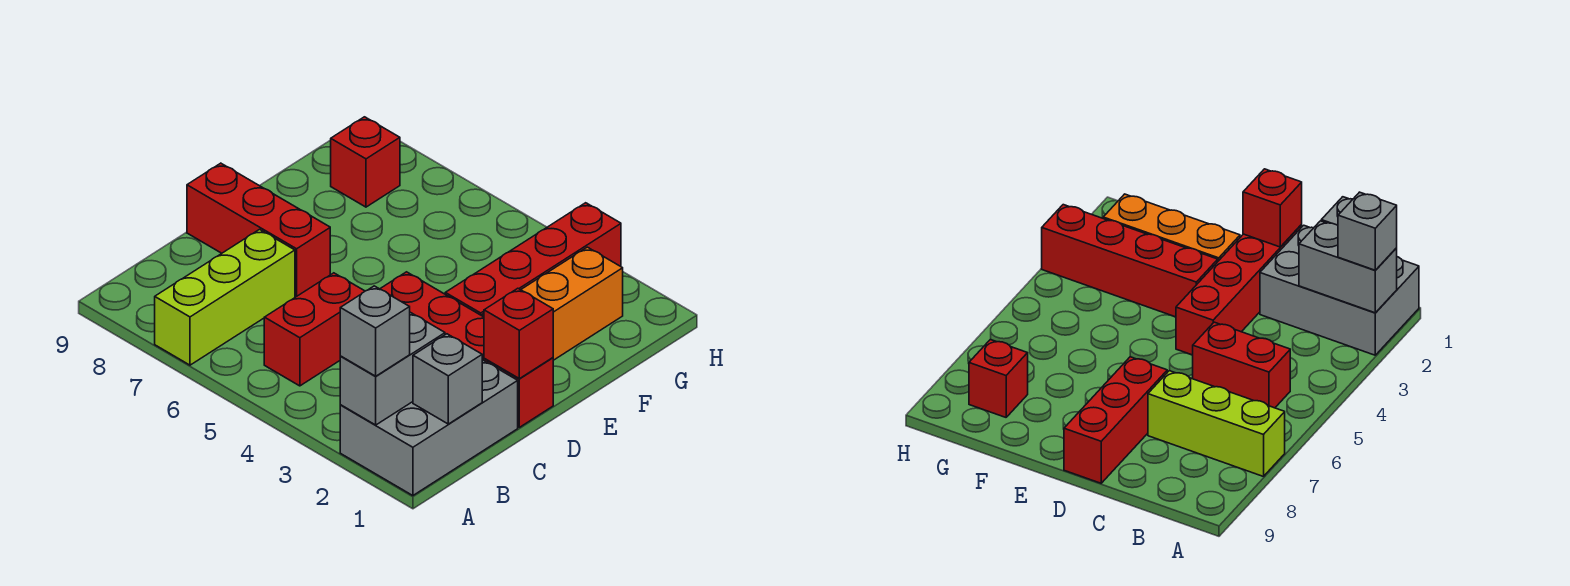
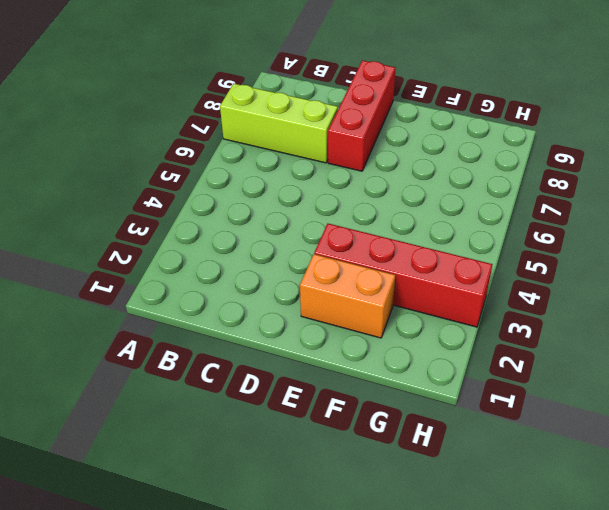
orange 1x2 brick [300,254,395,338] -> orange 1x3 brick [482,247,623,360]
none -> grey 2x3 brick [340,360,518,496]
none -> red 1x2 brick [264,273,365,386]
none -> red 1x4 brick [380,272,553,427]

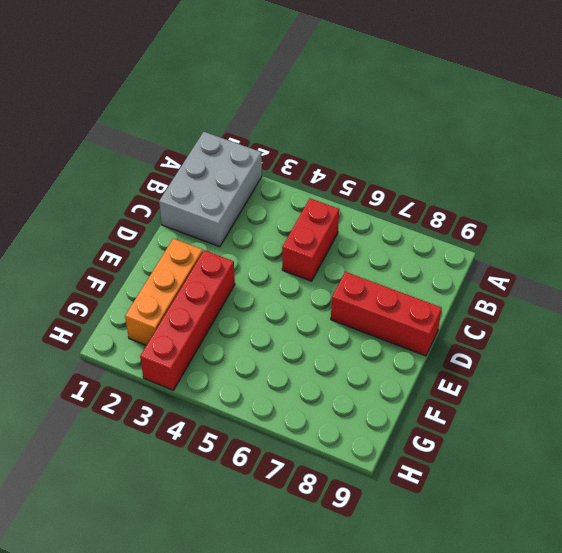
none -> lime 1x3 brick [155,229,295,365]
none -> red 1x4 brick [380,272,553,427]
none -> red 1x1 brick [331,117,400,207]

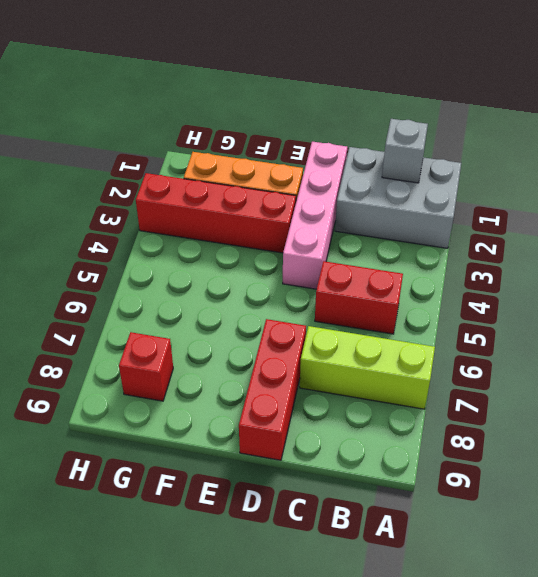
pink 1x4 brick [283,142,347,289] -> red 1x4 brick [380,272,553,427]
none -> grey 1x2 brick [340,312,445,425]
none -> red 1x1 brick [484,288,553,379]
none -> grey 1x1 brick [340,286,410,376]

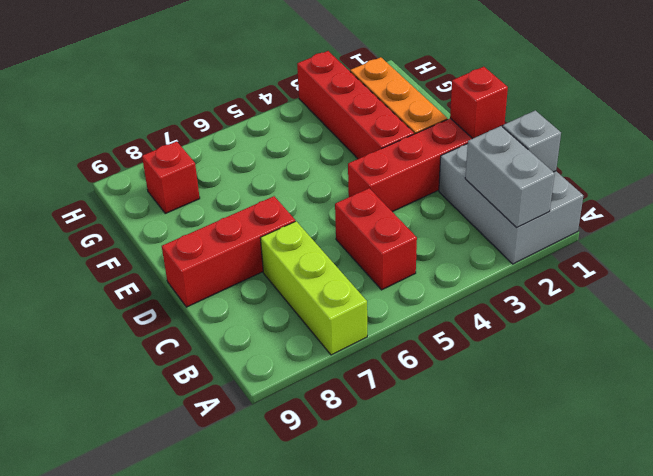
none -> grey 1x1 brick [340,286,410,376]

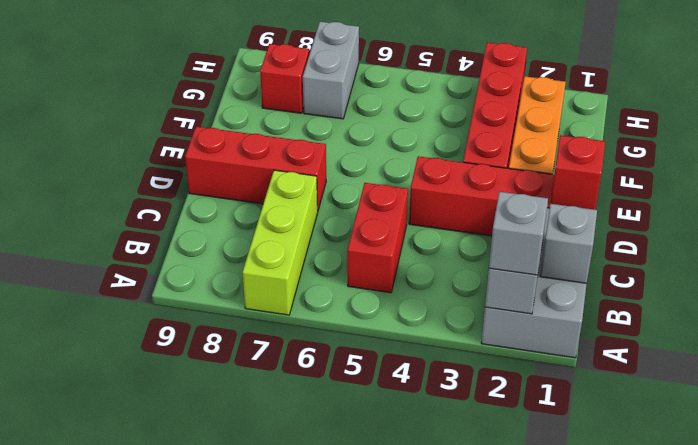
grey 1x2 brick [303,22,359,119] -> none

